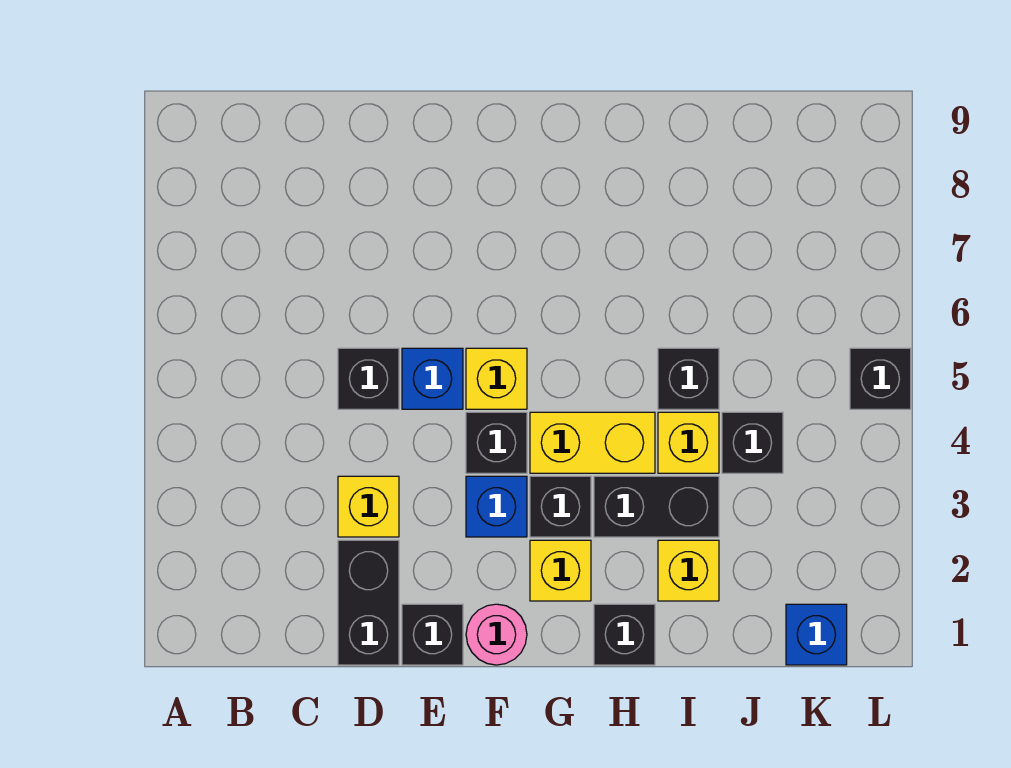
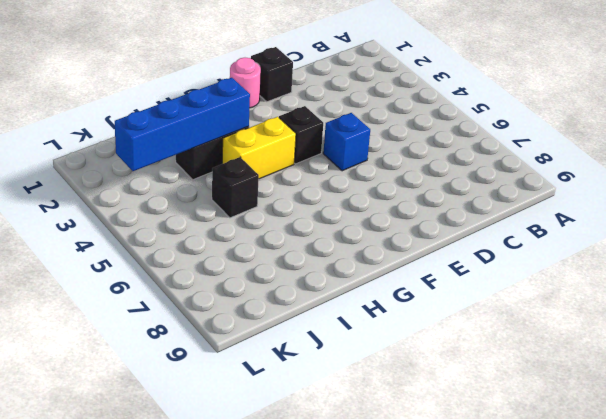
blue 1x4 brick [115,78,250,171] -> none
none -> black 1x2 brick [338,540,399,665]
none -> yellow 1x1 brick [338,476,399,537]
none -> black 1x1 brick [338,348,399,409]

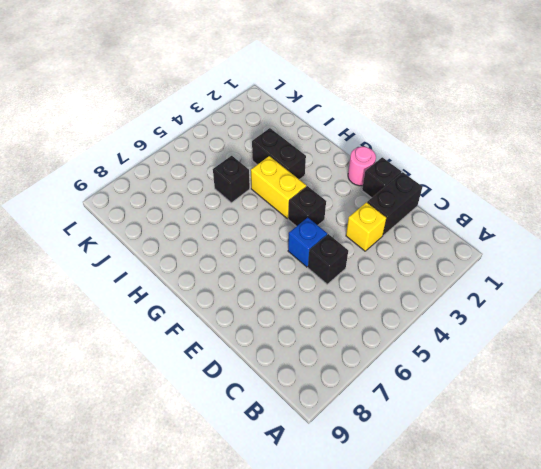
none -> blue 1x1 brick [466,476,527,537]
none -> yellow 1x1 brick [466,348,527,409]
none -> yellow 1x1 brick [530,540,591,601]

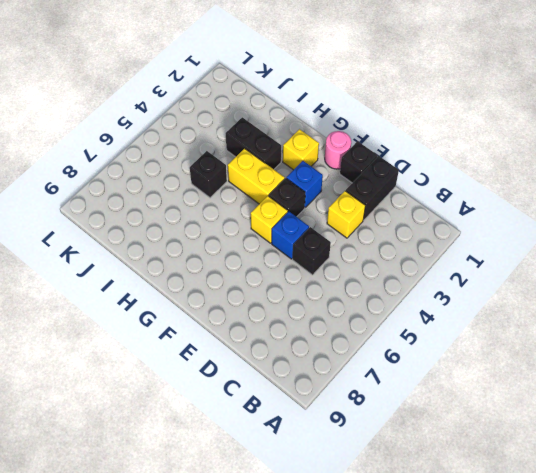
none -> black 1x1 brick [530,476,591,537]
none -> black 1x1 brick [594,604,655,665]
none -> yellow 1x1 brick [658,540,719,601]

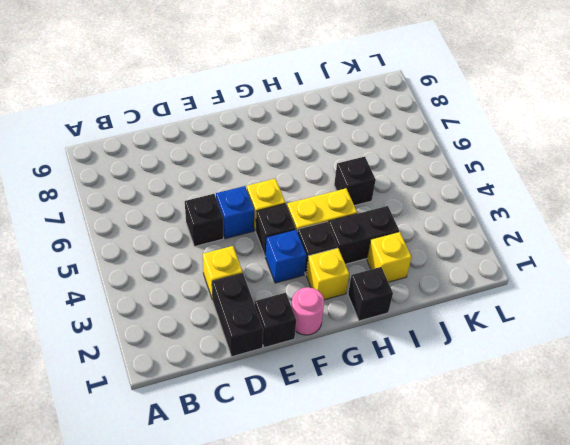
none -> yellow 1x1 brick [658,412,719,473]
none -> black 1x1 brick [722,412,783,473]
none -> blue 1x1 brick [786,604,847,665]

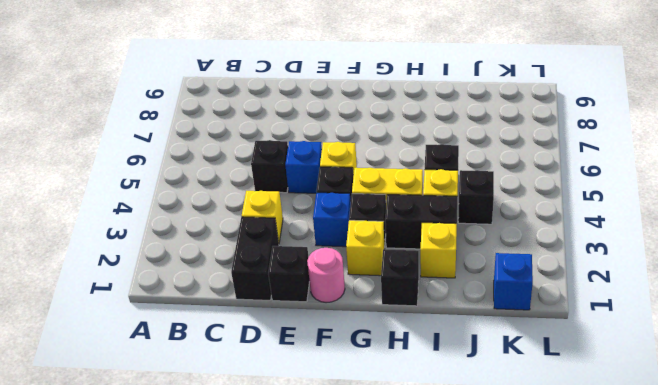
none -> black 1x1 brick [850,348,911,409]

